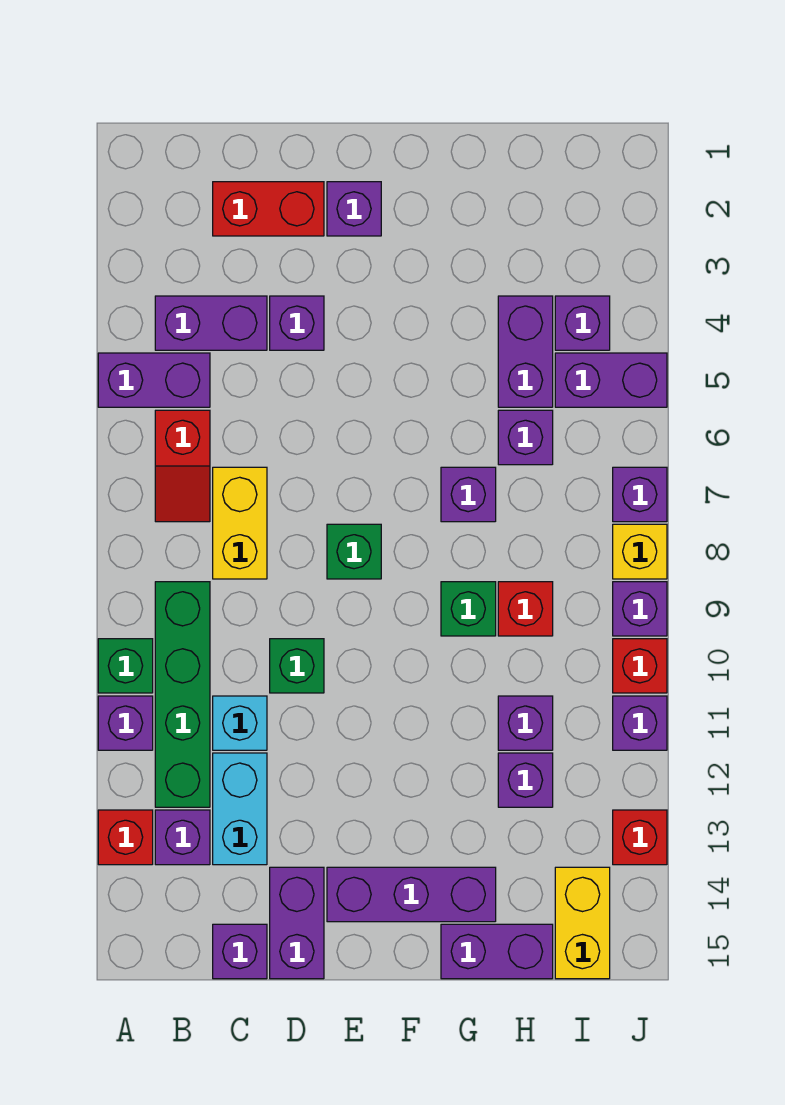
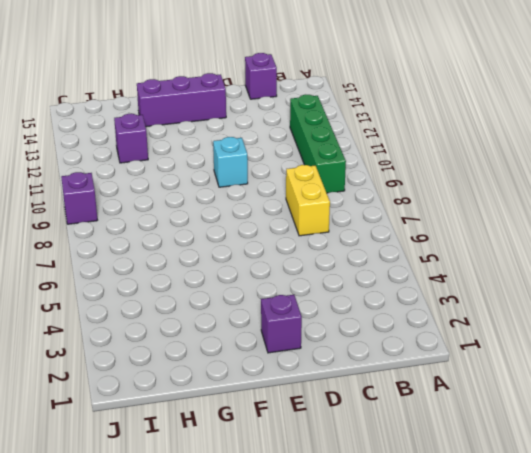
cyan 1x1 brick [213,137,248,187] -> cyan 1x1 brick moved to [213,696,267,750]
none -> purple 1x2 brick [98,353,210,407]
none -> green 1x1 brick [98,639,153,693]
none -> purple 1x1 brick [98,696,153,750]
none -> red 1x1 brick [98,810,153,865]

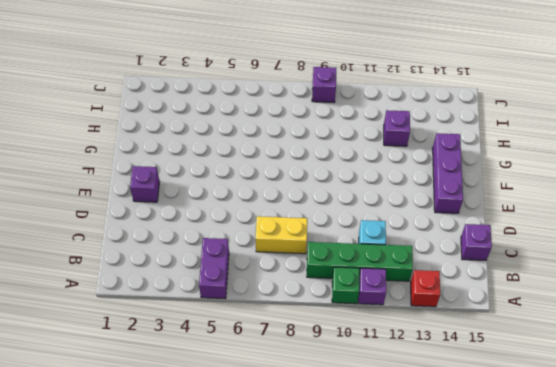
none -> purple 1x2 brick [155,296,267,350]
none -> red 1x2 slope [155,410,210,522]
none -> purple 1x1 brick [155,810,210,865]
none -> red 1x2 brick [213,182,324,236]

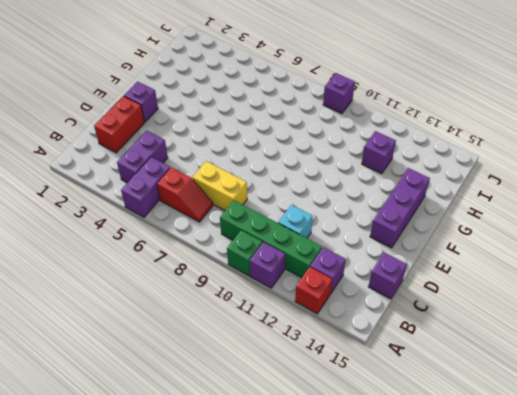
none -> cyan 1x2 brick [213,753,267,865]
none -> purple 1x1 brick [270,296,324,350]
none -> green 1x1 brick [270,639,324,693]
none -> purple 1x2 brick [270,867,324,979]

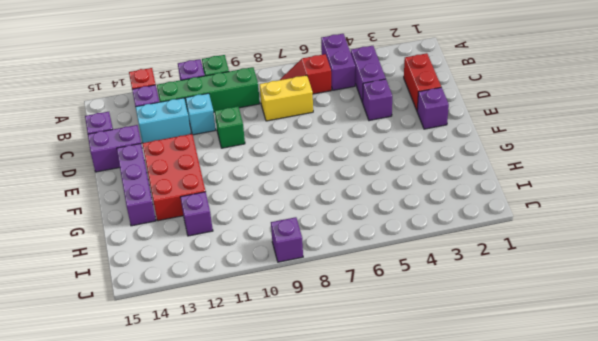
red 2x3 brick [142,134,206,221] -> none
none -> green 1x1 brick [327,524,381,579]
none -> purple 1x1 brick [441,467,496,522]
none -> green 1x1 brick [441,582,496,636]
none -> purple 1x2 brick [441,924,553,979]

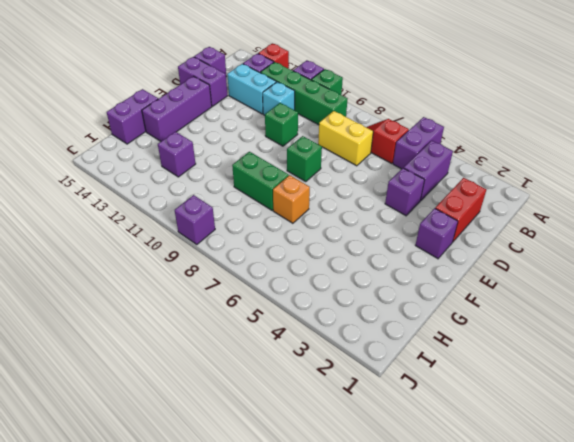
orange 1x1 brick [273,175,310,223] -> purple 1x1 brick [441,467,496,522]
green 1x2 brick [232,152,289,210] -> green 1x1 brick [441,582,496,636]
none -> purple 1x2 brick [498,296,553,407]
none -> purple 1x1 brick [498,410,553,465]
none -> red 1x1 brick [498,582,553,636]
none -> purple 1x1 brick [498,696,553,750]

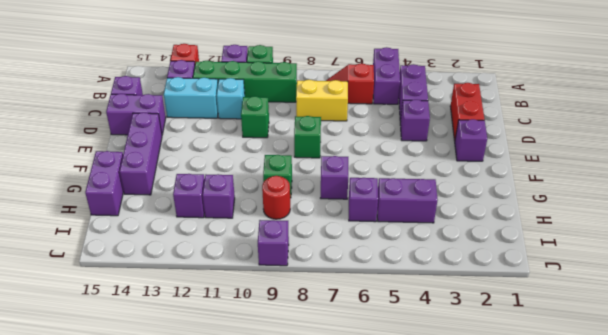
red 1x1 round brick [262,176,290,219] -> red 1x1 brick [498,582,553,636]
none -> purple 1x1 brick [555,296,610,350]
none -> purple 1x2 brick [555,353,667,407]
none -> yellow 1x2 brick [555,867,610,979]
none -> purple 1x1 brick [613,467,667,522]

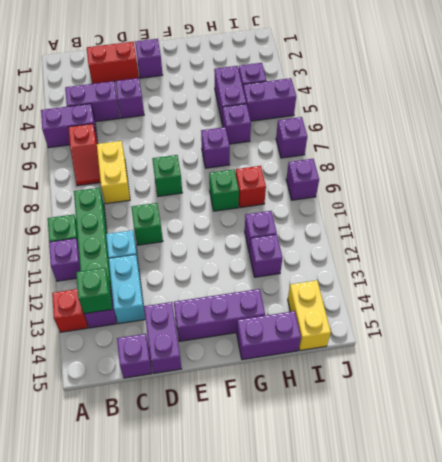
green 1x1 brick [76,268,112,314] -> none
none -> yellow 1x1 brick [613,524,667,579]
none -> red 1x1 brick [613,639,667,693]
none -> purple 1x1 brick [613,696,667,750]
none -> red 1x1 brick [613,810,667,865]

